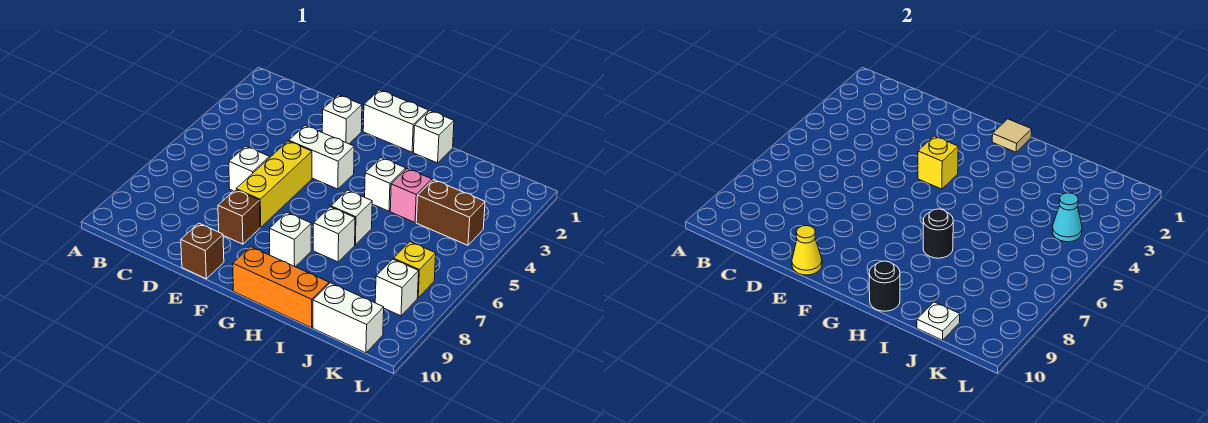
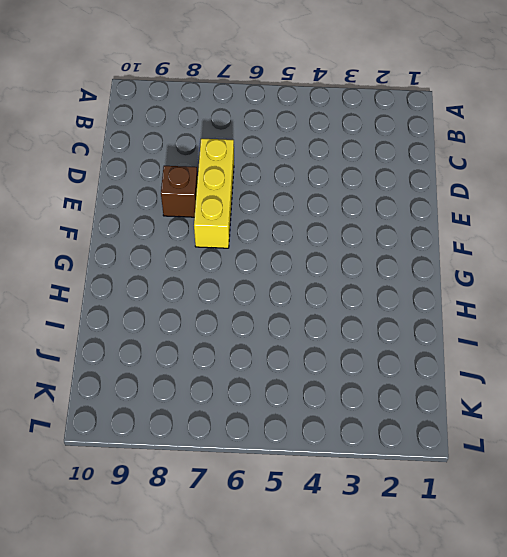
yellow 1x3 brick [194,139,234,248] -> yellow 1x3 brick turned to [236,141,312,227]
none -> white 1x1 brick [229,146,269,191]
none -> white 1x1 brick [322,95,362,144]
none -> white 1x2 brick [289,126,354,189]

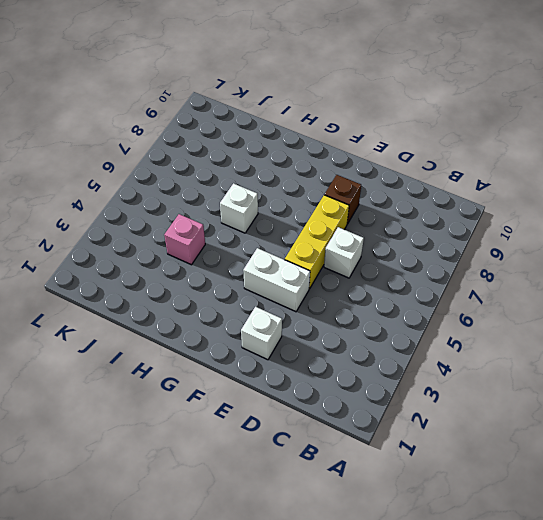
none -> brown 1x1 brick [181,223,224,279]
none -> white 1x2 brick [363,90,428,152]
none -> white 1x1 brick [270,212,311,267]

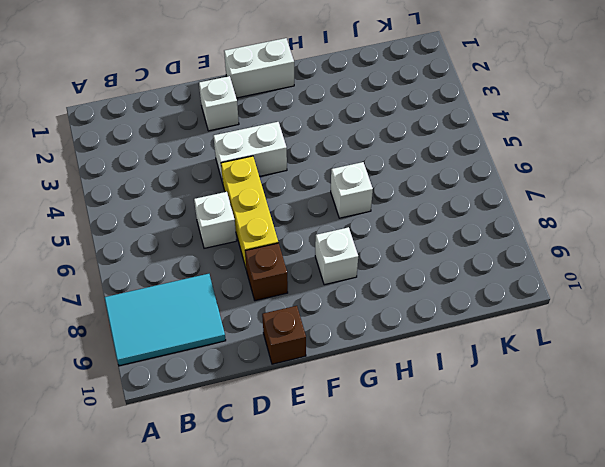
cyan 2x3 tile [104,274,226,366] -> none
none -> orange 1x3 brick [233,247,329,328]
none -> white 1x1 brick [413,111,454,163]
none -> white 1x1 brick [365,158,406,211]

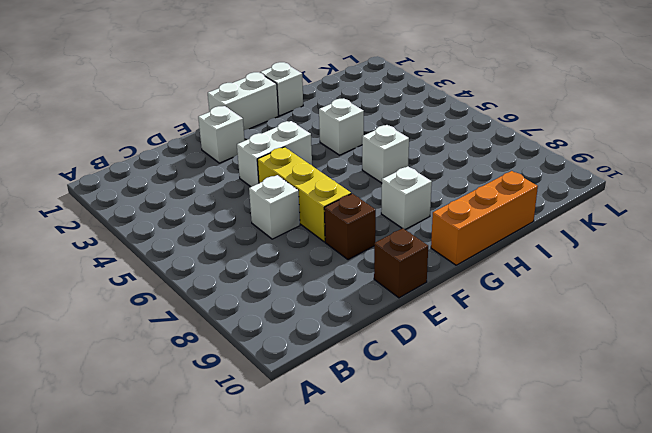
none -> white 1x1 brick [313,207,355,262]
none -> pink 1x1 brick [390,169,432,222]
none -> brown 1x2 brick [416,180,485,245]

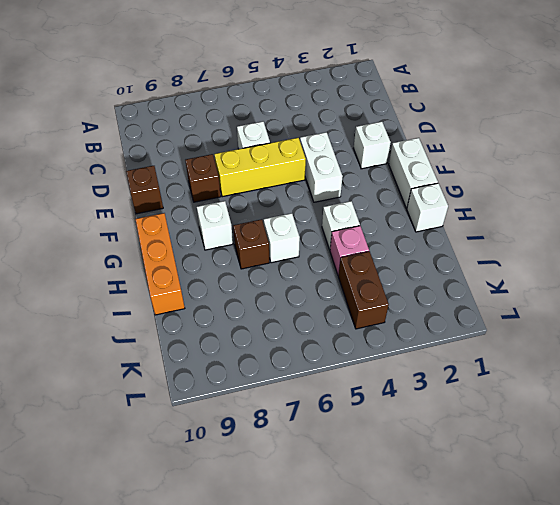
brown 1x1 brick [233,219,269,269] -> white 1x1 brick [313,207,355,262]
none -> white 1x2 brick [313,283,384,353]
none -> yellow 1x1 brick [394,242,436,298]
none -> white 1x1 brick [375,259,419,316]

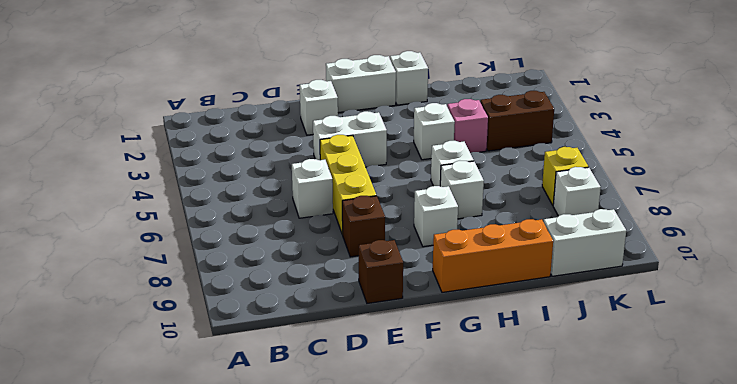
none -> yellow 1x1 cone [792,226,822,275]
none -> yellow 1x1 brick [918,136,958,189]
none -> tan 1x1 tile [992,119,1032,152]

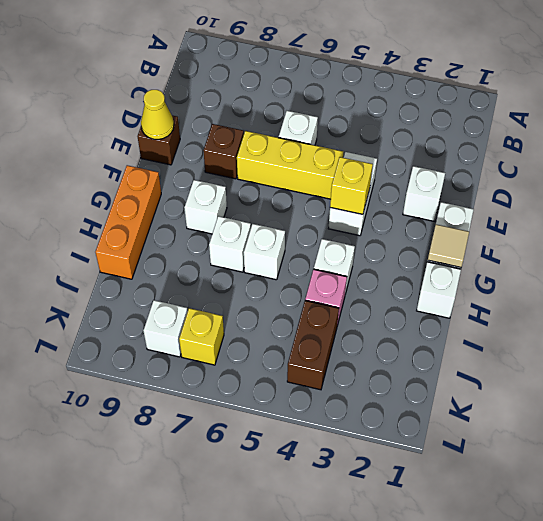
none -> white 1x2 brick [313,283,384,353]
none -> black 1x1 round brick [923,209,953,258]
none -> black 1x1 round brick [869,261,900,311]

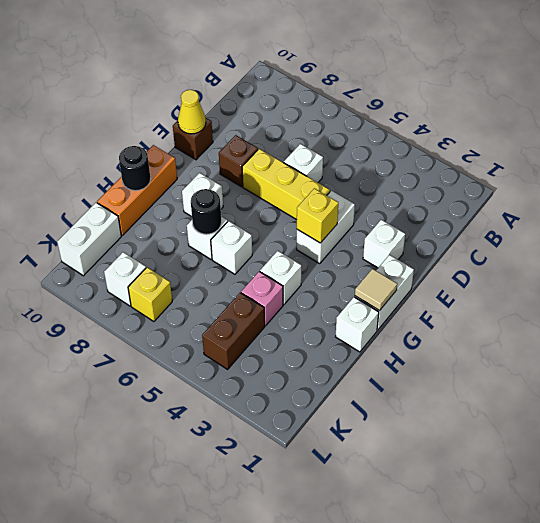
none -> white 1x1 plate [917,302,960,340]
none -> cyan 1x1 cone [1052,193,1082,242]

